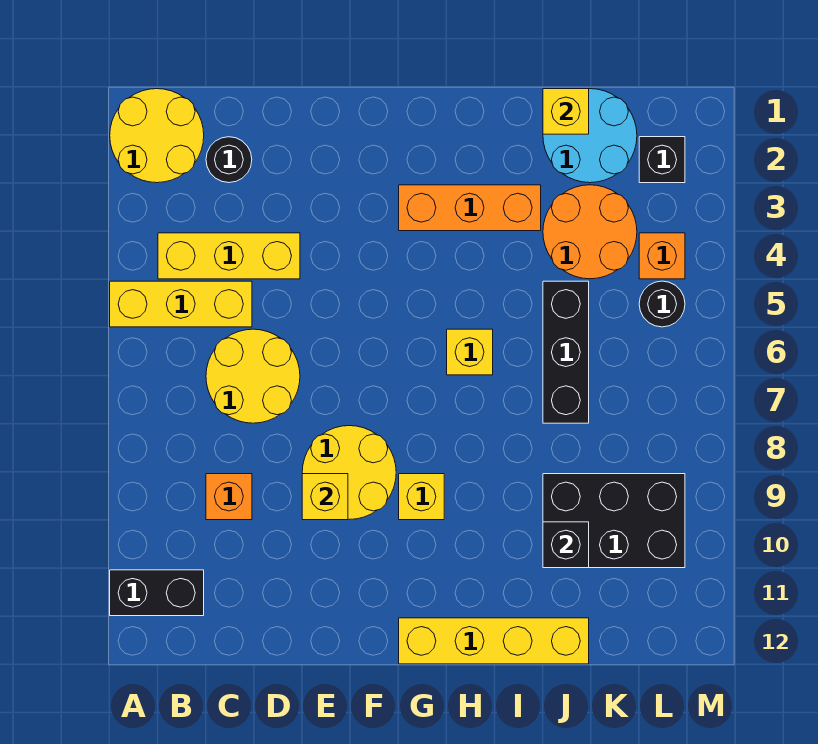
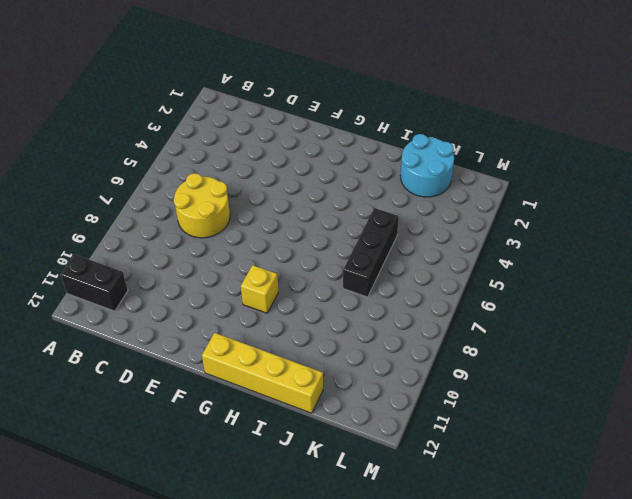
none -> yellow 2x2 round brick [110,89,204,183]
none -> yellow 1x3 brick [110,281,252,327]
none -> yellow 1x3 brick [158,233,300,279]

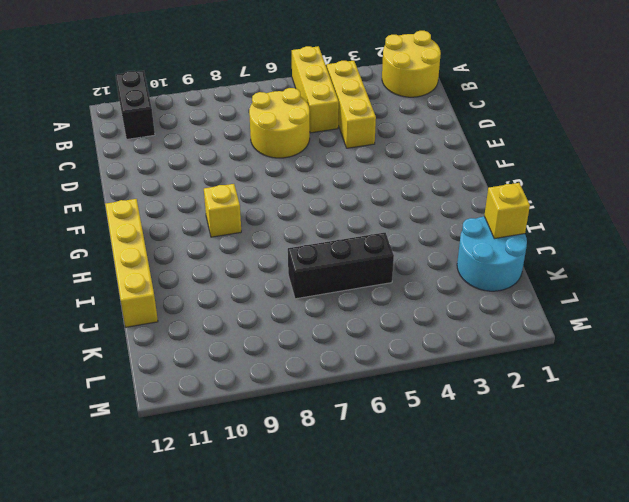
none -> black 1x1 round brick [206,137,252,183]
none -> orange 1x1 brick [206,474,252,520]
none -> yellow 2x2 round brick [302,426,396,520]

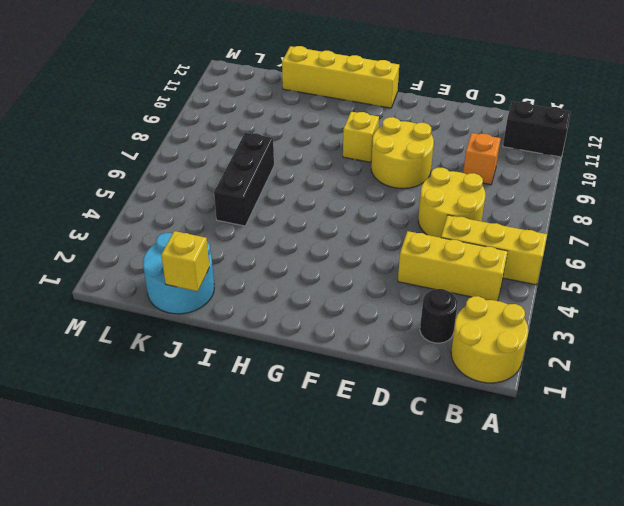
none -> orange 1x3 brick [399,185,541,231]
none -> yellow 1x1 brick [447,329,493,375]
none -> orange 2x2 round brick [543,185,637,279]

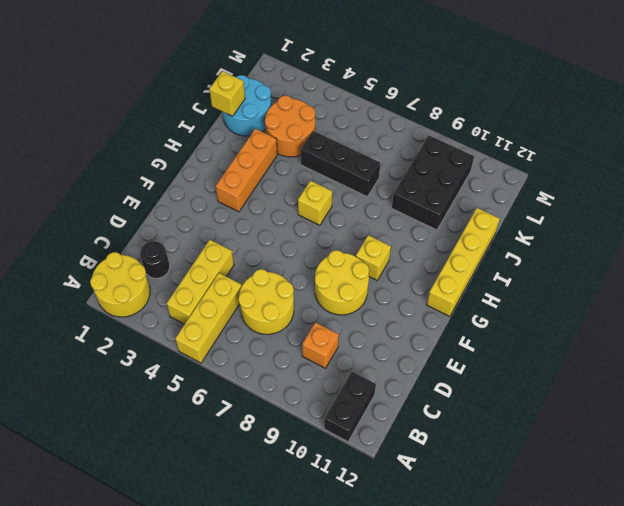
none -> black 1x1 brick [639,137,685,183]
none -> orange 1x1 brick [639,233,685,279]
none -> black 1x1 round brick [639,281,685,327]

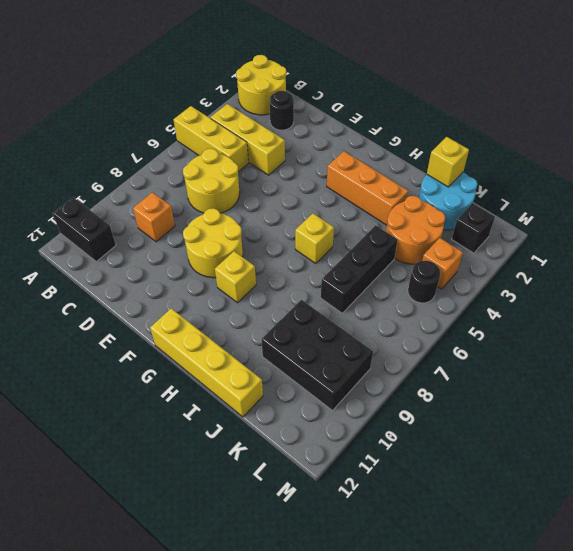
none -> yellow 1x1 brick [302,474,348,520]
none -> black 1x1 brick [543,522,589,568]

